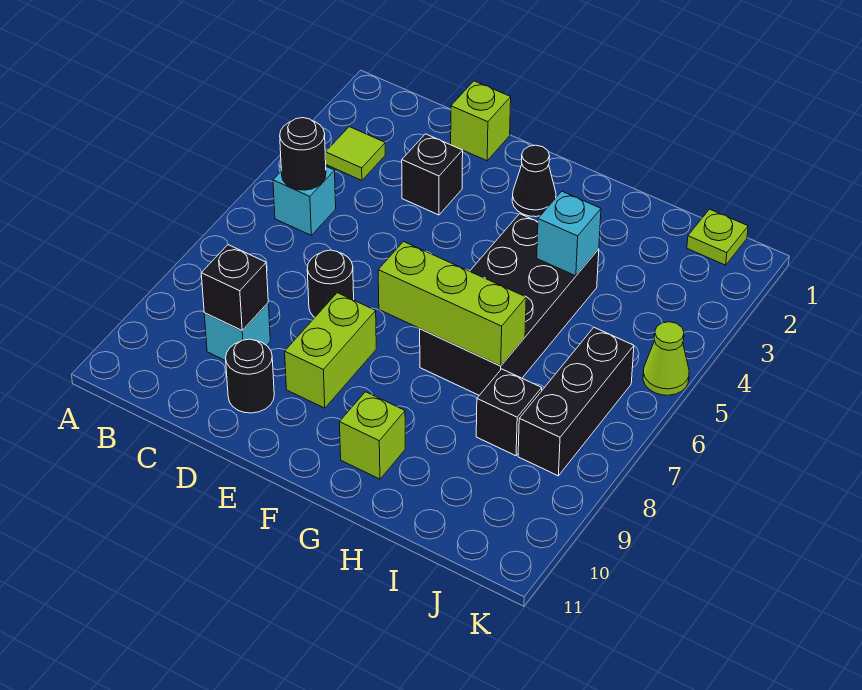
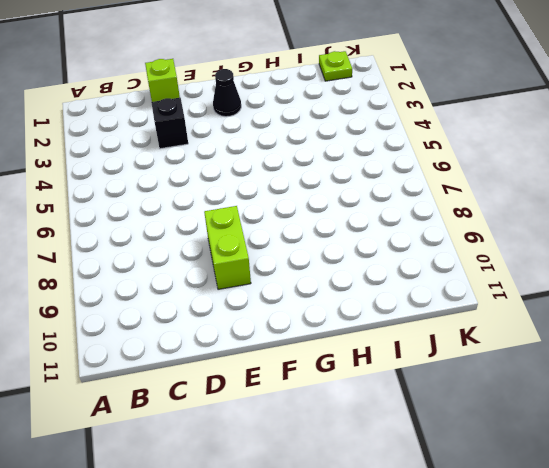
none -> lime 1x1 tile [325,127,385,180]
none -> cyan 1x1 brick [273,167,336,235]
none -> cyan 1x1 brick [204,303,270,361]

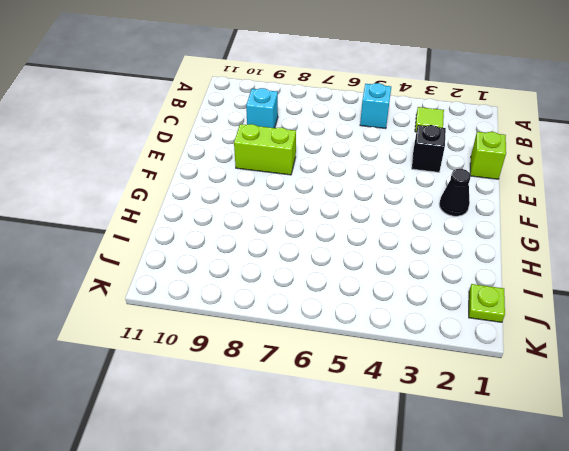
none -> black 1x1 round brick [307,250,354,317]
none -> black 1x1 round brick [226,339,274,413]
none -> black 2x4 brick [420,214,599,395]

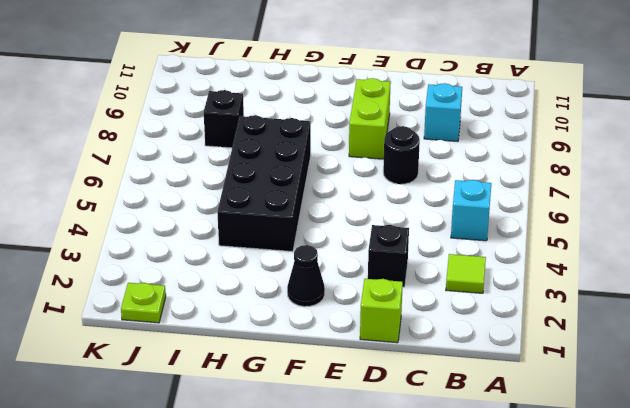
none -> black 1x1 round brick [226,339,274,413]
none -> lime 1x1 brick [340,392,405,479]
none -> black 1x3 brick [518,327,634,476]

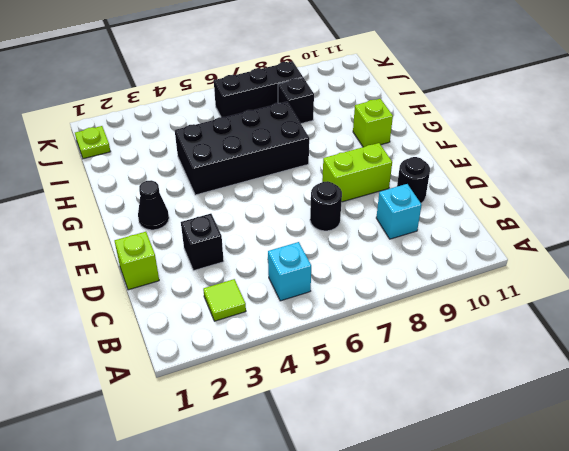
none -> lime 1x1 cone [643,322,689,395]
none -> black 1x1 round brick [280,118,326,190]
none -> black 1x1 brick [201,245,268,330]

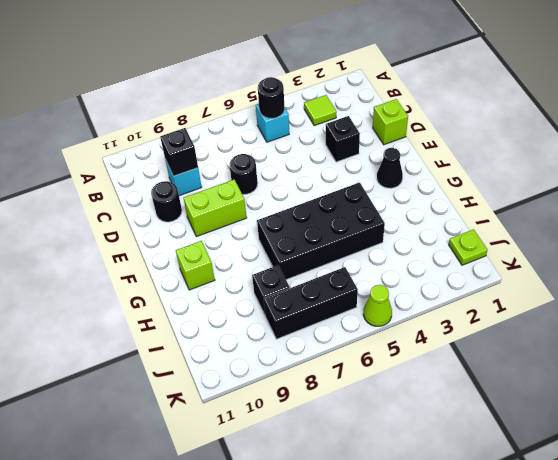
none -> lime 1x3 brick [378,242,526,366]
none -> cyan 1x1 brick [537,191,601,276]

